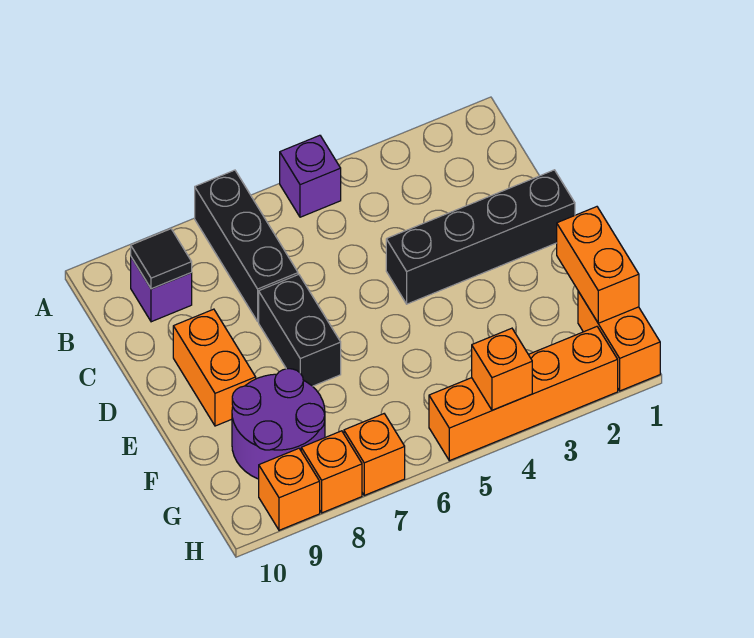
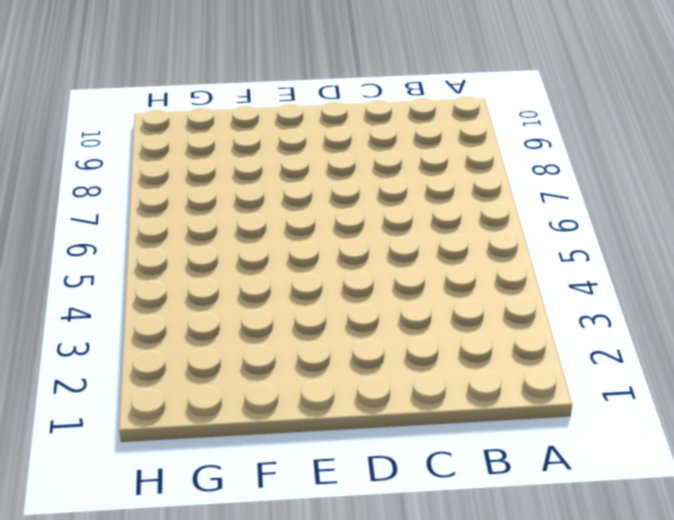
none -> purple 1x1 brick [280,135,341,217]
none -> black 1x3 brick [195,170,298,321]
none -> purple 1x1 brick [131,257,192,322]

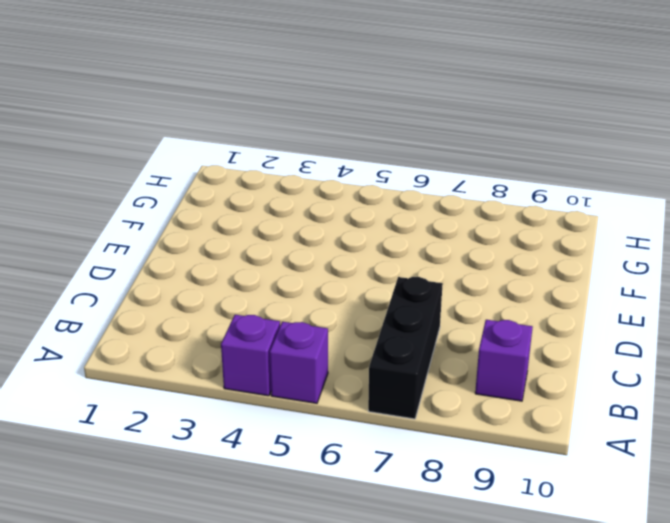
purple 1x1 brick [221,315,280,396] -> none
none -> black 1x4 brick [386,170,575,304]
none -> black 1x2 brick [259,275,341,386]
none -> orange 1x2 brick [173,309,256,426]

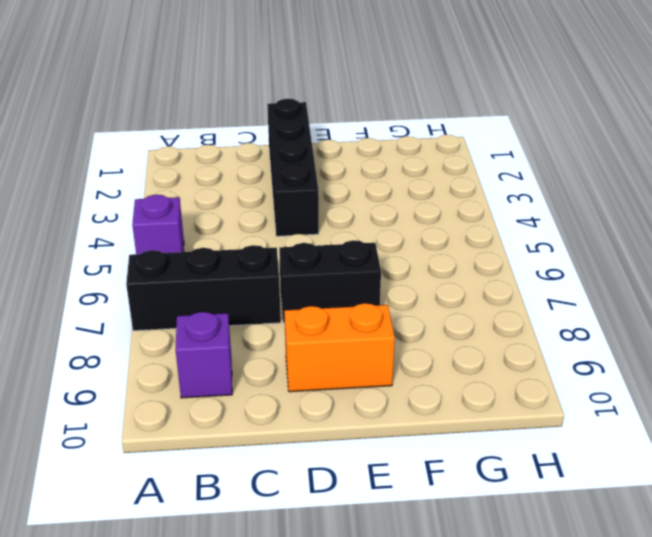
none -> purple 2x2 round brick [232,369,325,479]
none -> orange 1x2 brick [578,291,660,391]
none -> orange 1x4 brick [429,327,618,461]

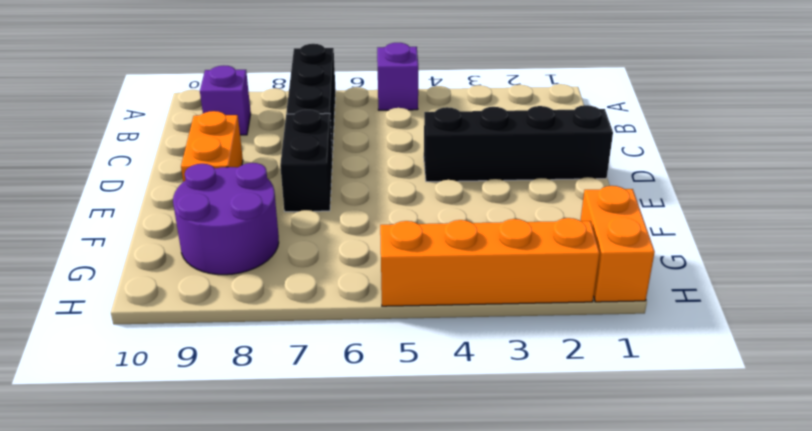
none -> orange 1x1 brick [344,414,405,495]
none -> orange 1x1 brick [301,431,362,513]
none -> orange 1x1 brick [259,448,320,530]

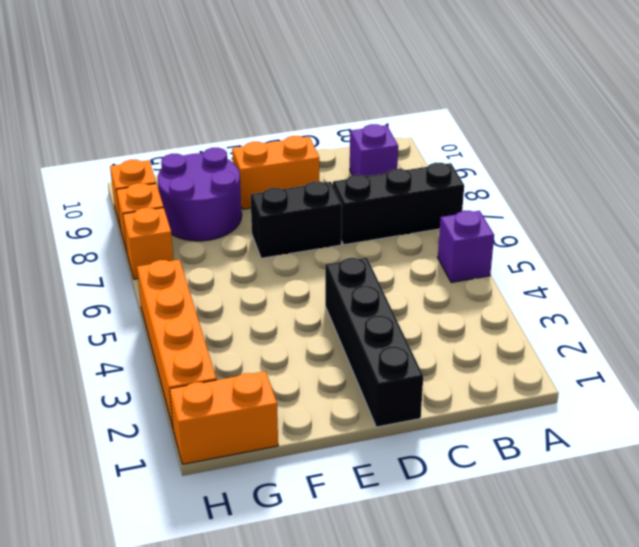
none -> black 1x1 tile [131,229,192,289]
none -> orange 1x2 brick [557,207,639,323]
none -> orange 1x1 brick [472,328,532,410]

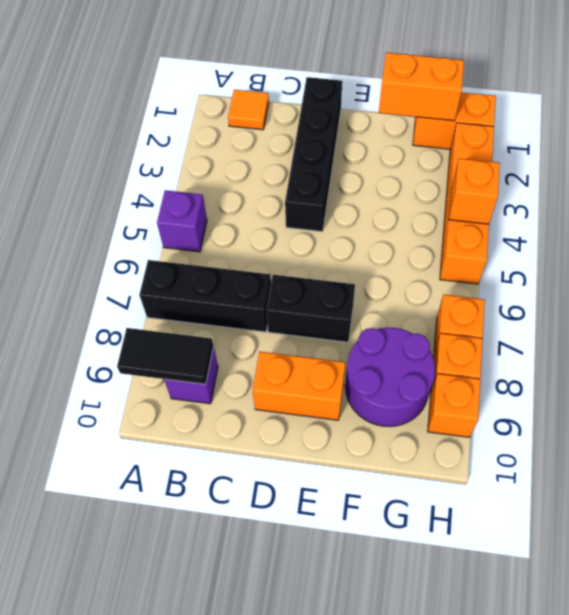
black 1x2 tile [117,328,214,384] -> black 1x1 tile [131,229,192,289]
orange 1x1 tile [228,90,269,130] -> none

